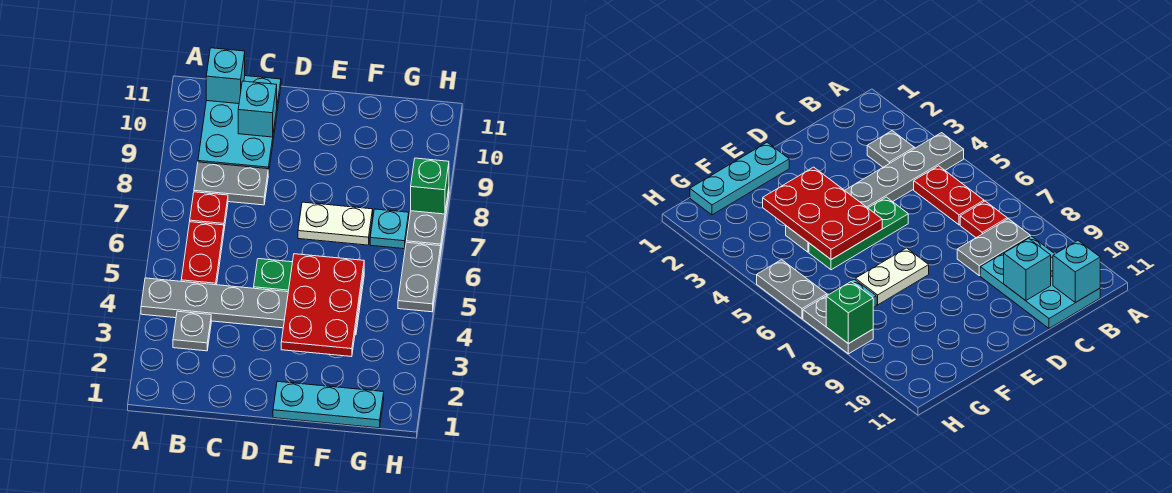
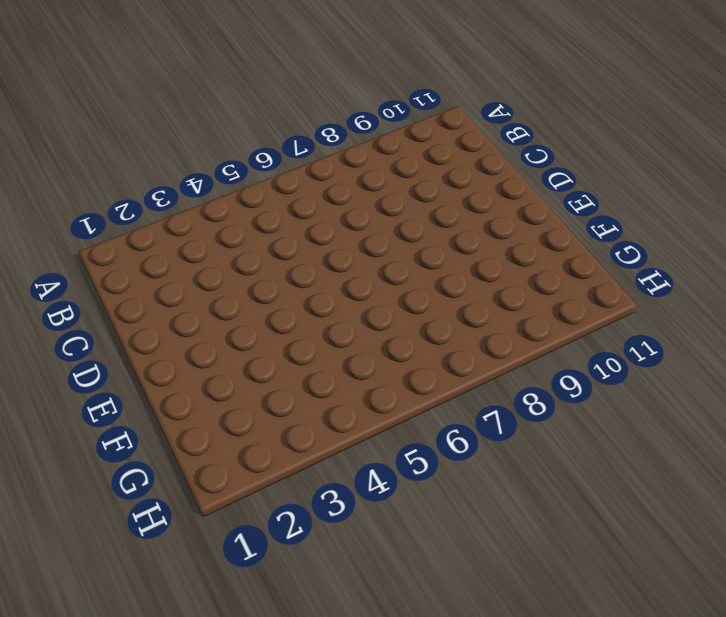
none -> grey 1x6 plate [141,278,360,335]
none -> grey 1x1 plate [173,311,211,351]
none -> red 1x2 plate [181,222,224,285]

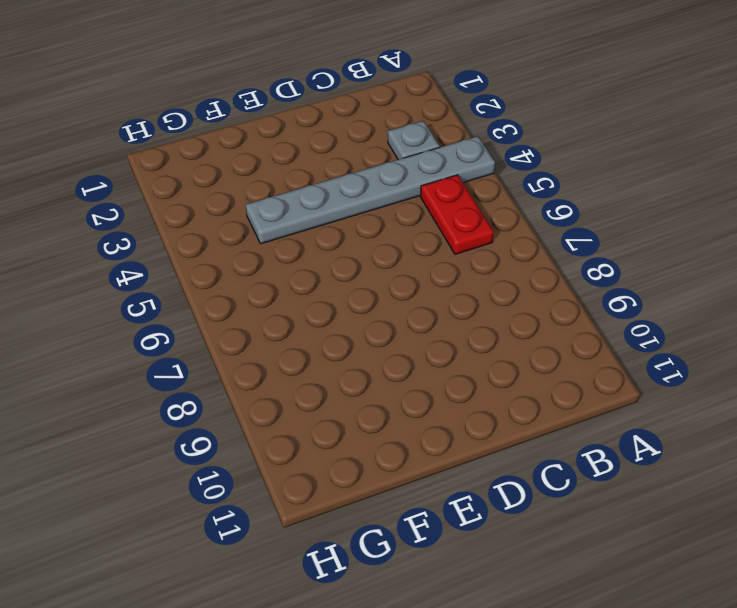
none -> red 1x1 plate [190,192,228,229]
none -> grey 1x2 plate [194,162,268,205]
none -> cyan 2x3 plate [198,76,281,175]

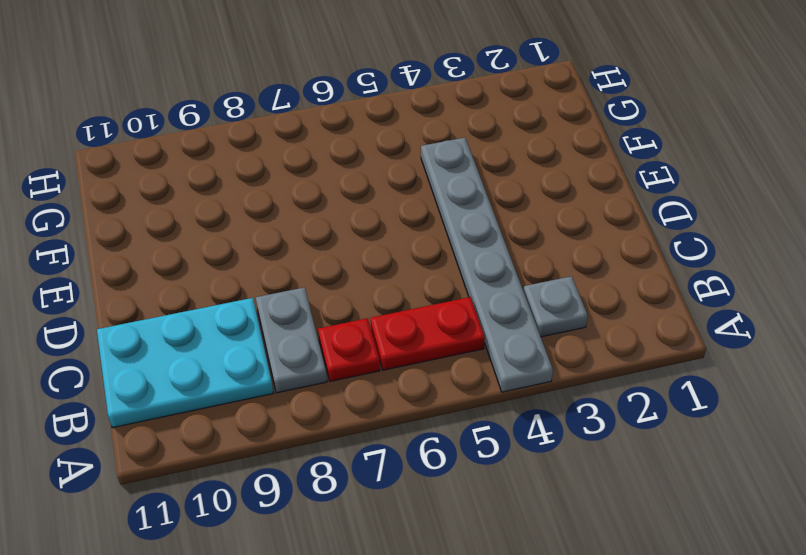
none -> green 1x3 plate [254,259,364,303]
none -> cyan 1x3 plate [273,381,384,428]
none -> white 1x2 plate [298,202,373,245]

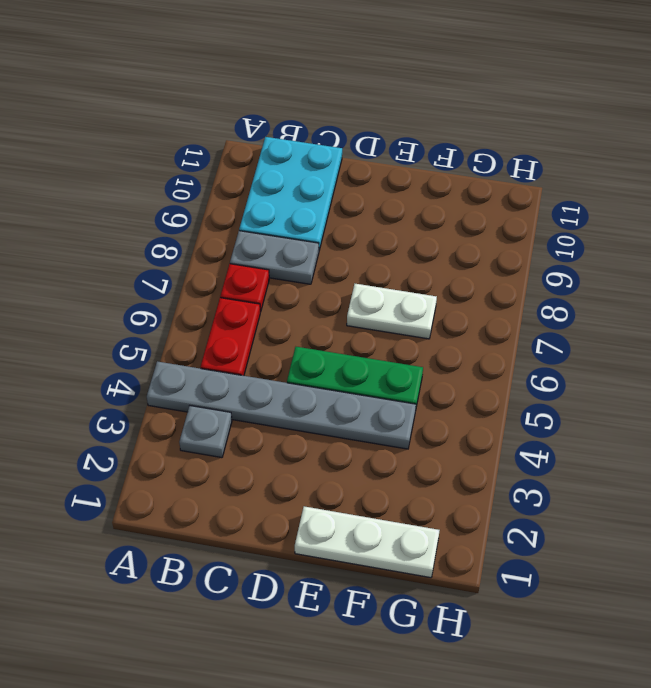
white 1x3 plate [295,506,440,578] -> cyan 1x3 plate [273,381,384,428]
none -> cyan 1x1 plate [370,209,409,249]
none -> grey 1x2 plate [398,242,441,312]
none -> grey 1x2 plate [406,189,449,247]

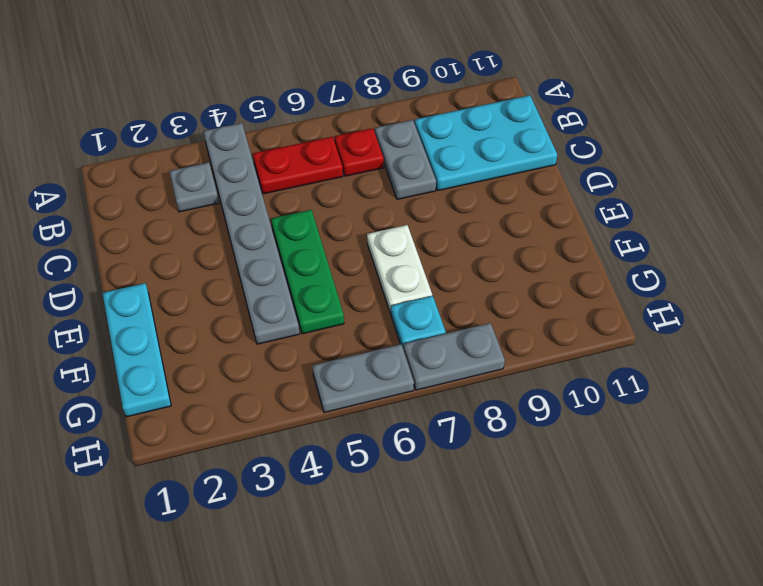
none -> cyan 1x1 brick [206,48,245,104]
none -> cyan 1x1 brick [238,81,277,137]
none -> red 2x3 plate [281,254,364,357]

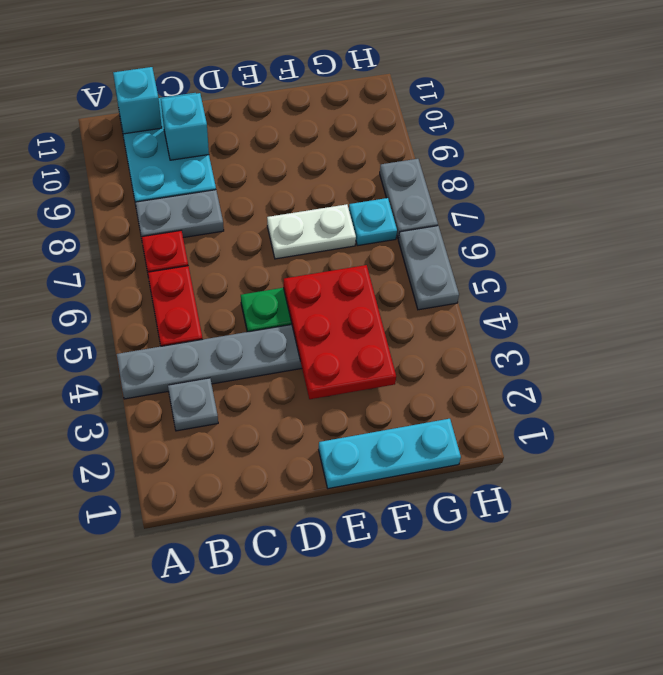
none -> green 1x1 brick [411,158,449,214]

